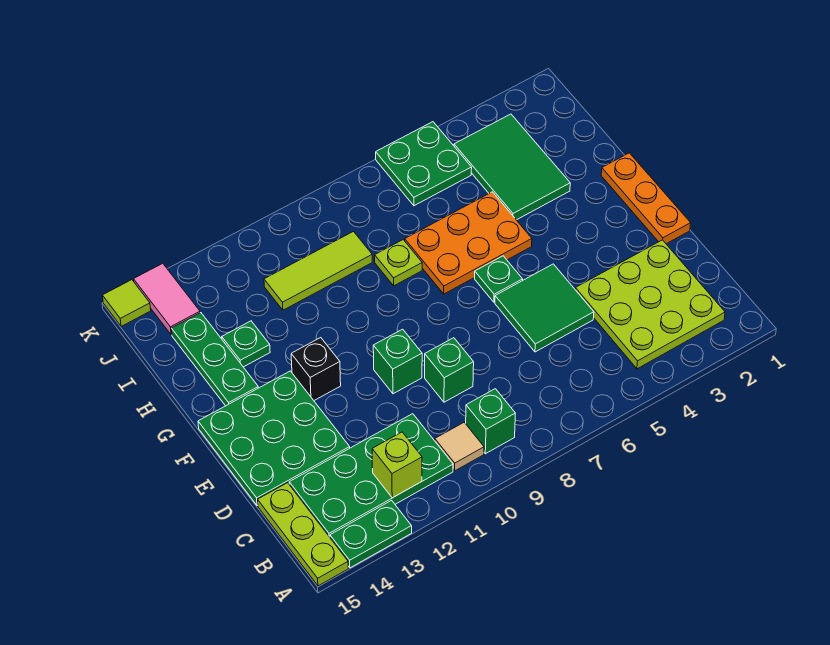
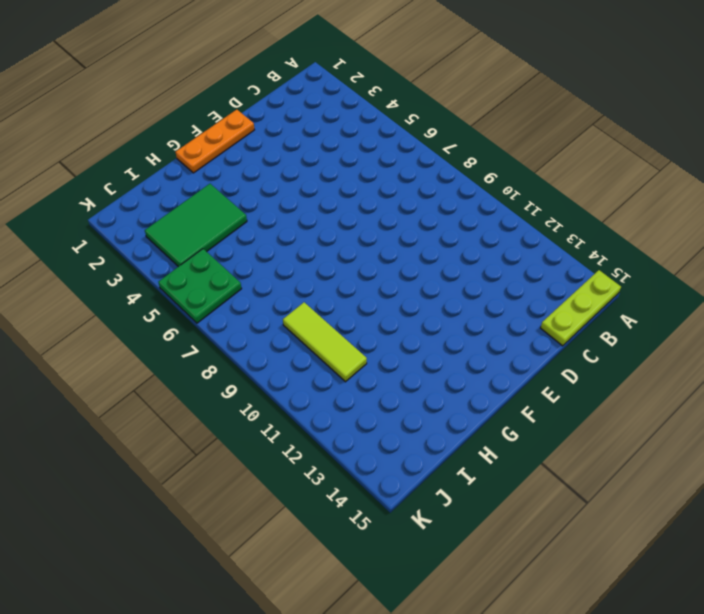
none -> green 1x2 plate [330,500,412,568]
none -> lime 3x3 plate [575,240,725,369]
none -> green 1x1 brick [466,389,515,454]

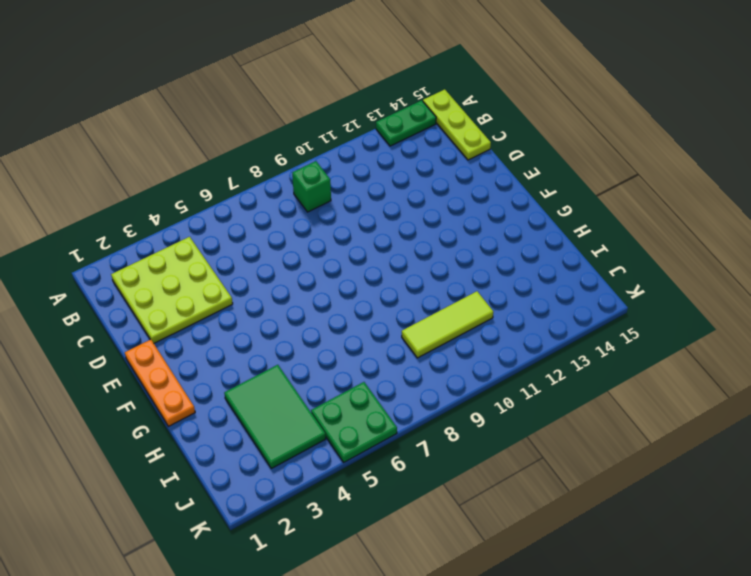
none -> tan 1x1 tile [435,423,484,471]
none -> green 2x4 plate [289,414,453,537]
none -> green 2x2 tile [495,264,594,352]

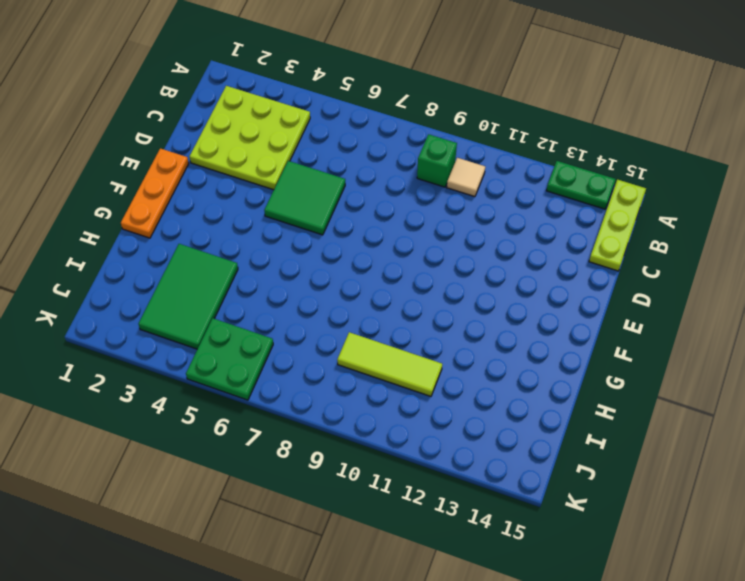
none -> green 2x4 plate [289,414,453,537]
none -> green 1x1 brick [425,338,474,402]
none -> green 3x3 plate [198,371,350,506]

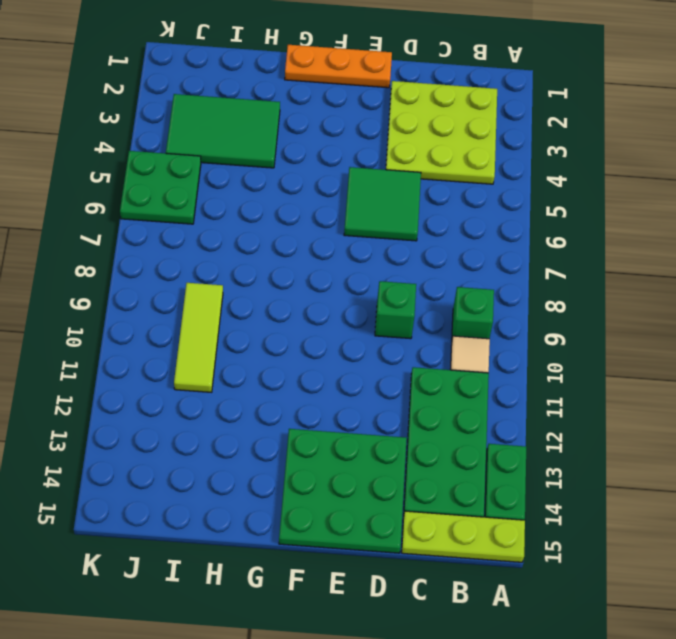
none -> green 1x1 brick [373,329,422,394]
none -> green 1x1 plate [475,256,523,302]
none -> black 1x1 brick [291,338,341,400]

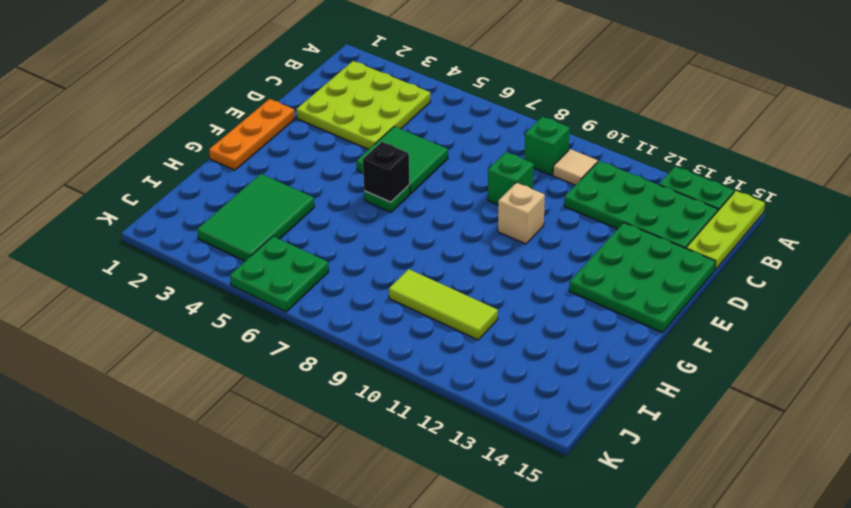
tan 1x1 brick [498,183,545,244] -> green 1x1 brick [373,329,422,394]
black 1x1 brick [363,142,410,202] -> black 1x1 brick moved to [291,338,341,400]
none -> orange 2x3 plate [405,192,532,294]
none -> green 1x3 plate [171,313,258,406]
none -> lime 1x1 plate [375,240,422,286]

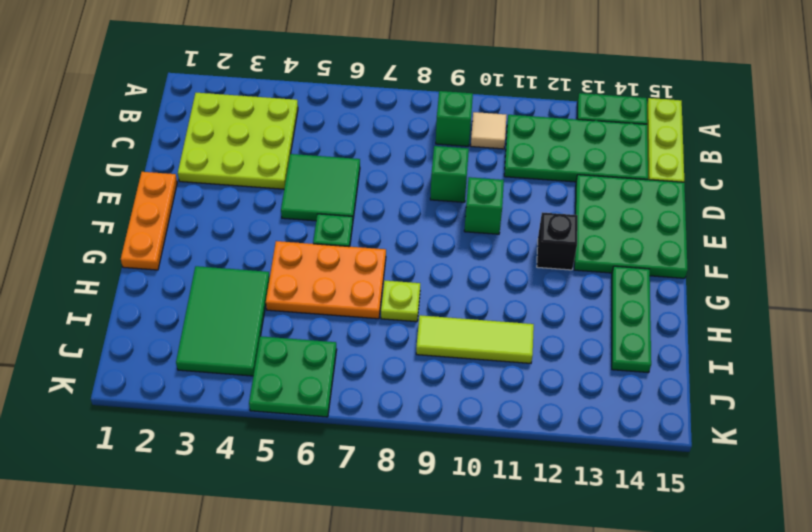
none -> green 1x1 plate [222,321,270,367]
none -> pink 1x2 tile [134,263,200,335]
none -> lime 1x1 tile [103,280,151,326]

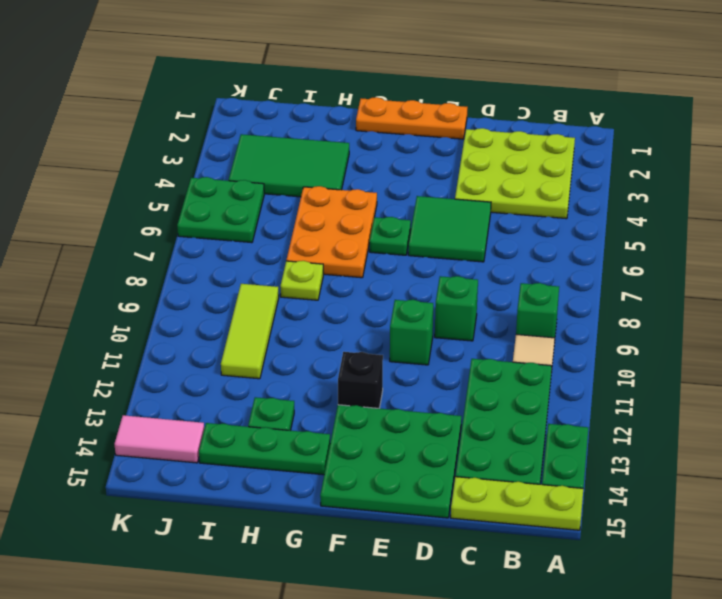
none -> lime 1x1 tile [103,280,151,326]
none -> lime 1x1 brick [372,432,422,498]

